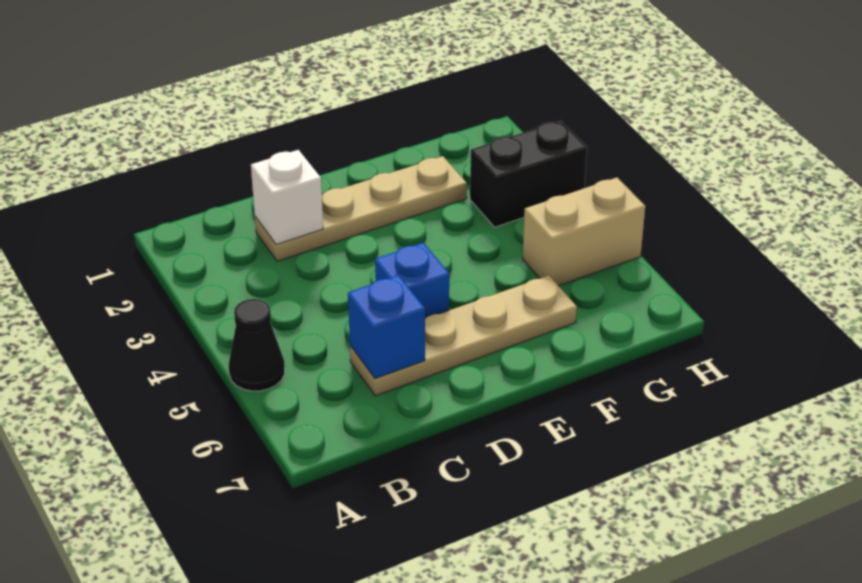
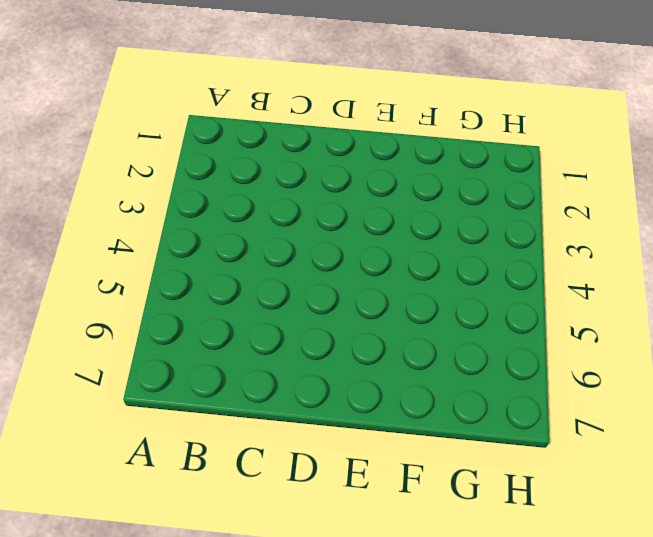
none -> black 1x1 cone [229,299,285,391]
none -> tan 1x4 plate [255,156,467,261]

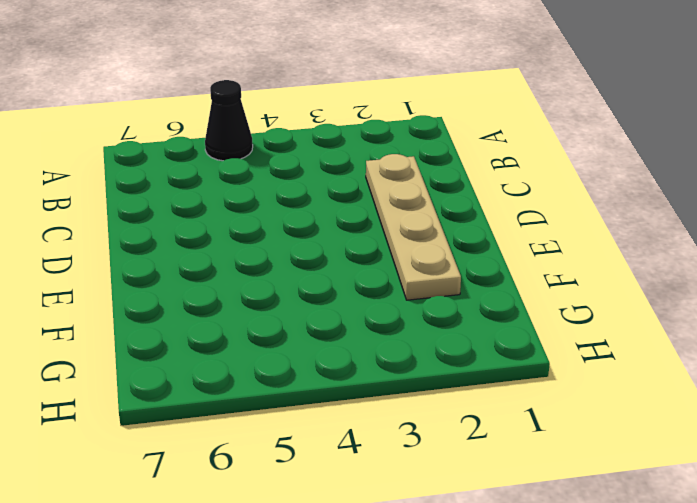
none -> tan 1x4 plate [350,275,577,396]
none -> blue 1x1 brick [375,243,449,319]

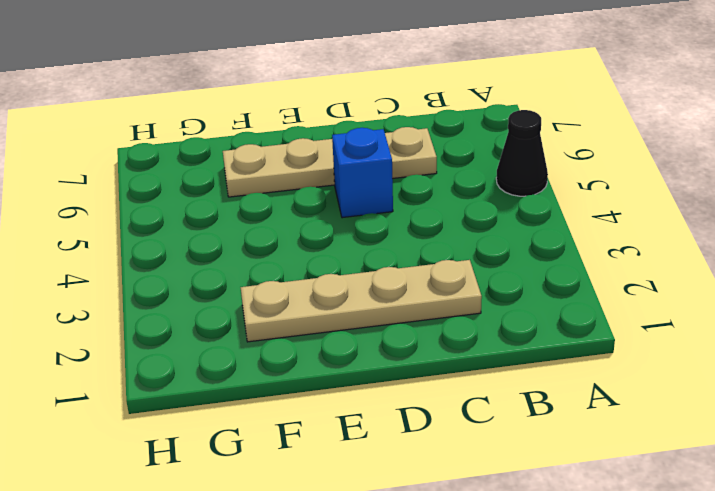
none -> black 1x2 brick [470,121,587,227]
none -> tan 1x2 brick [523,178,645,286]

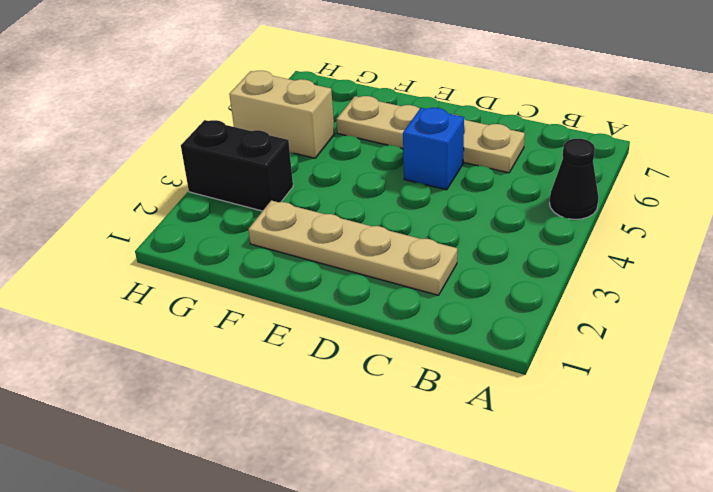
none -> white 1x1 brick [251,150,323,244]
none -> blue 1x1 brick [348,275,425,379]

